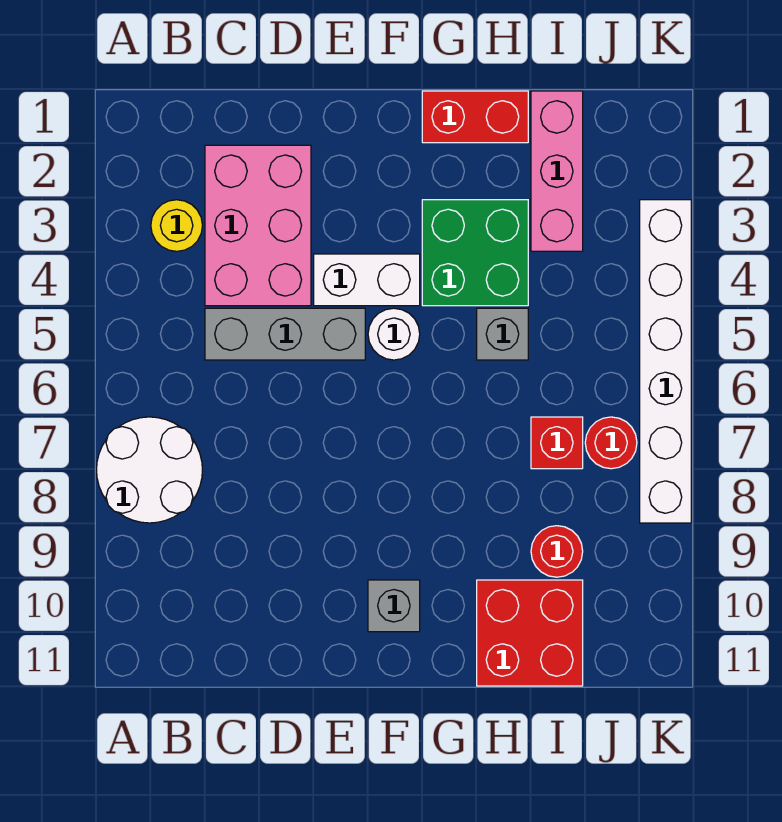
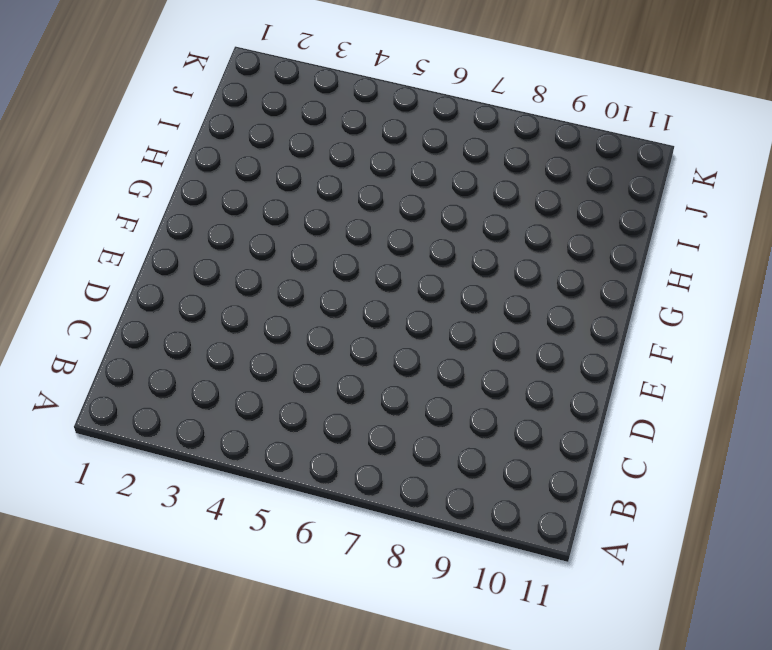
none -> white 2x2 round brick [97,417,202,523]
none -> yellow 1x1 round brick [151,200,202,251]
none -> pink 2x3 brick [205,145,311,306]

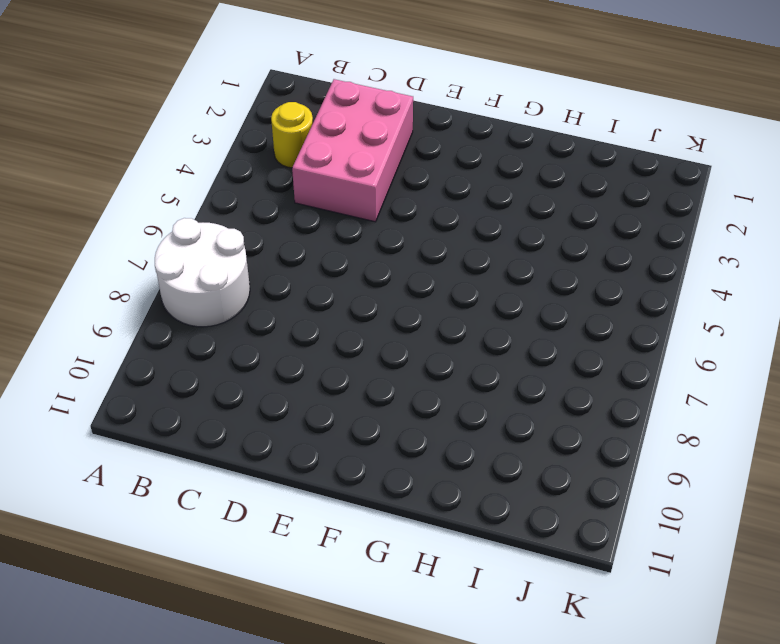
none -> grey 1x3 brick [205,308,365,360]
none -> white 1x2 brick [314,254,420,306]
none -> white 1x1 round brick [368,308,420,360]

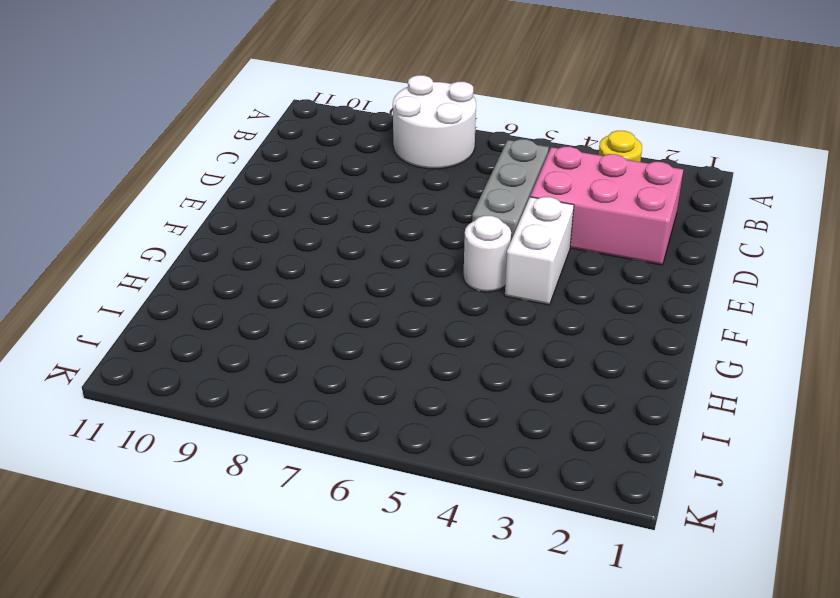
none -> grey 1x1 brick [368,580,420,632]
none -> red 1x2 brick [422,91,528,143]
none -> green 2x2 brick [422,200,528,306]

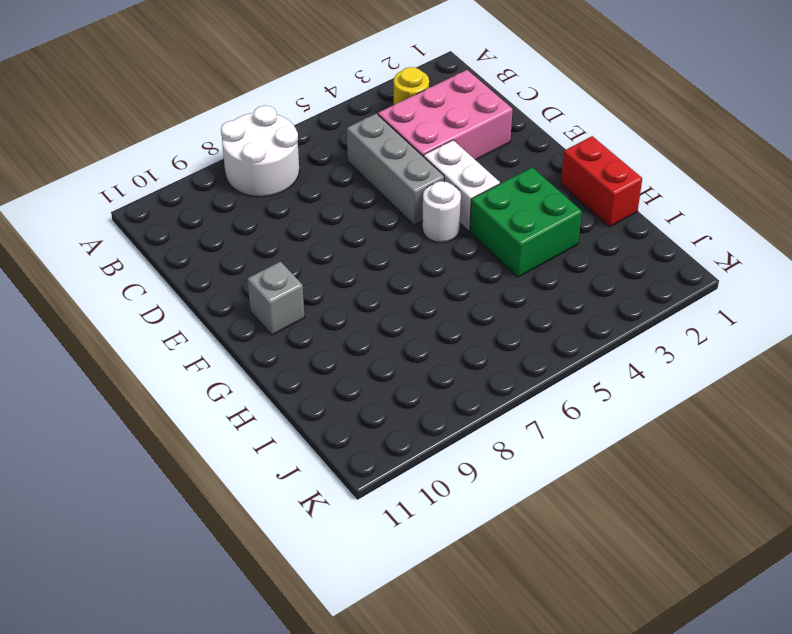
none -> grey 1x1 brick [477,308,528,360]
none -> red 2x2 brick [477,580,583,686]
none -> pink 1x3 brick [531,91,583,251]

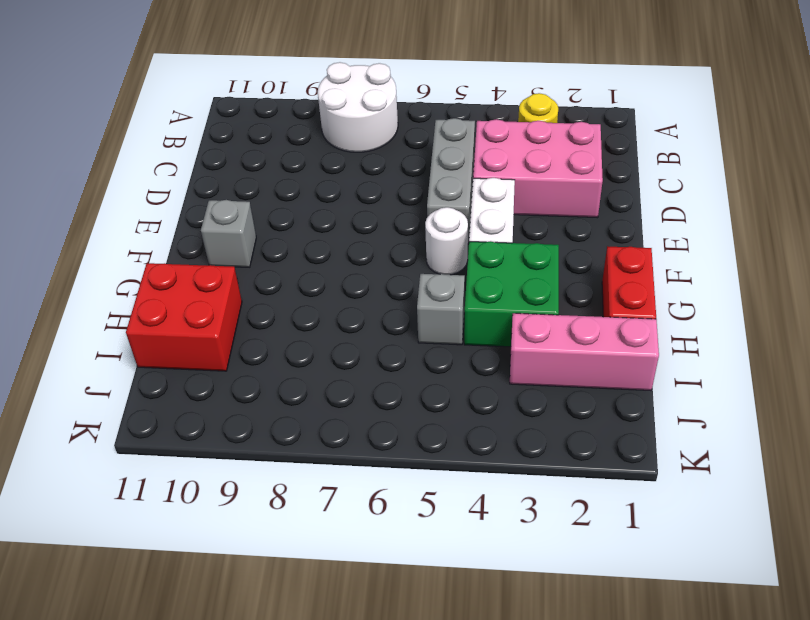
none -> red 1x1 brick [531,417,583,469]
none -> red 1x1 round brick [531,526,583,577]
none -> red 1x1 round brick [585,417,637,469]

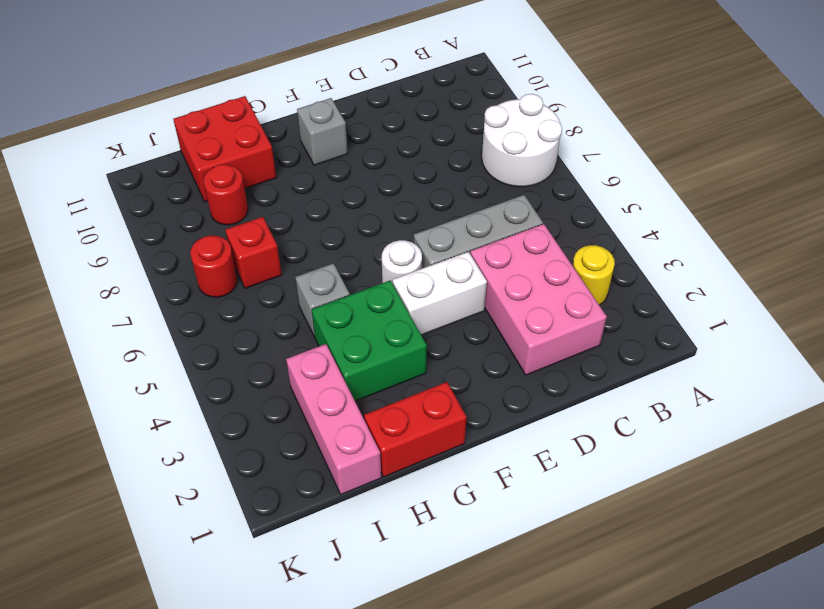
none -> white 1x6 brick [640,200,691,523]

